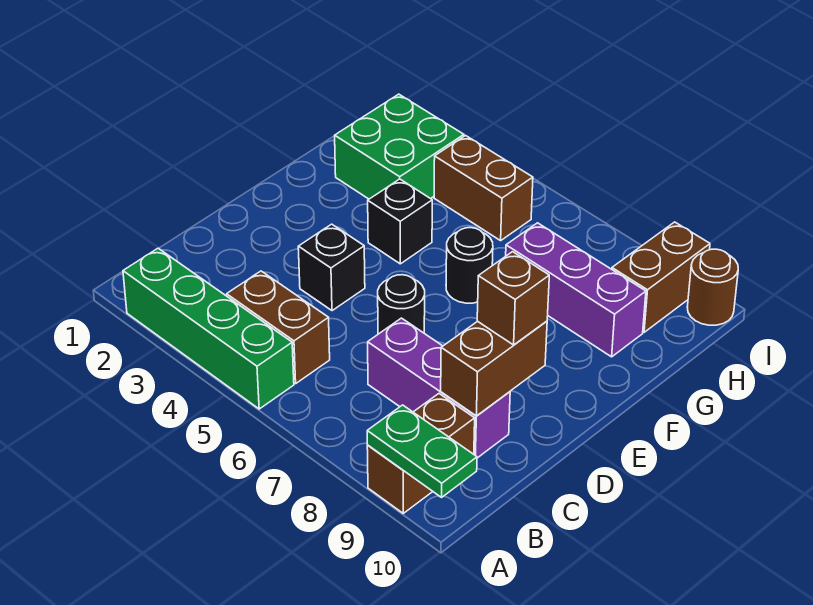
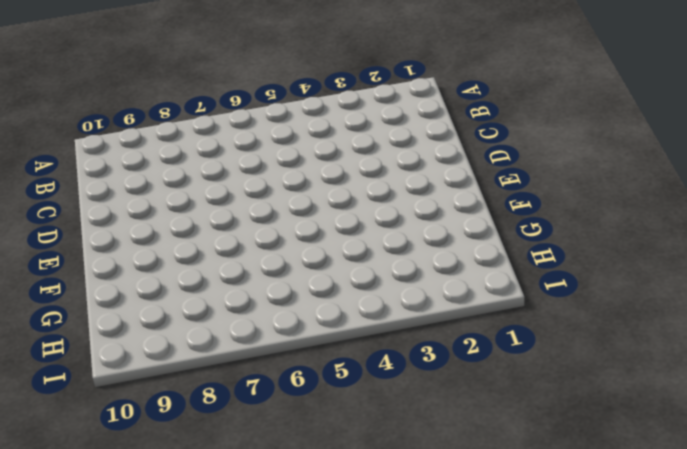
none -> green 1x4 brick [123,248,294,409]
none -> brown 1x2 brick [367,394,475,513]
none -> brown 1x2 brick [227,271,330,384]

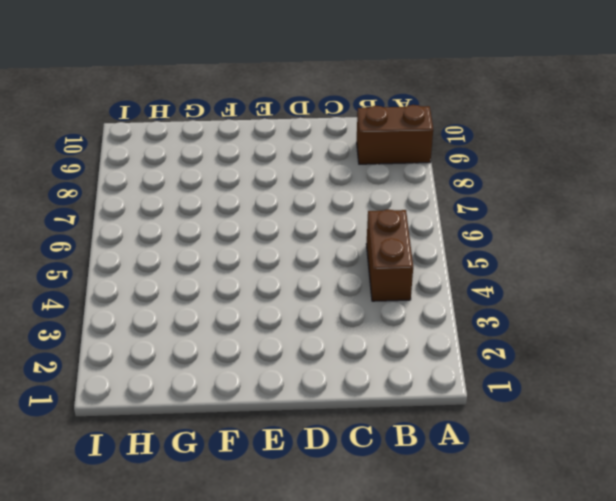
none -> green 1x4 brick [123,248,294,409]
none -> purple 1x3 brick [368,318,510,458]
none -> black 1x1 brick [298,224,365,311]

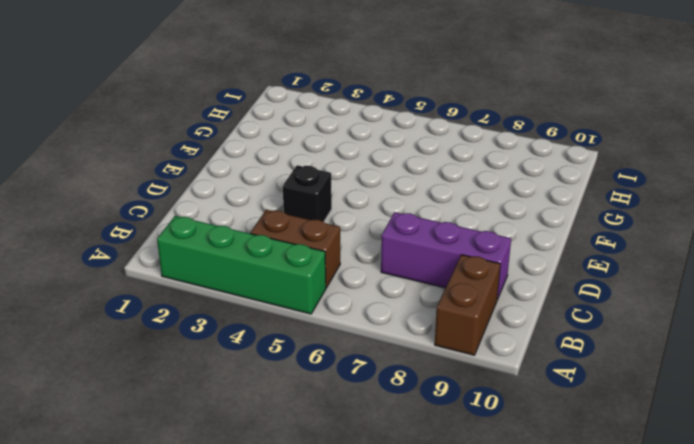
none -> black 1x1 round brick [378,275,425,334]
none -> black 1x1 brick [368,179,432,264]
none -> black 1x1 round brick [446,228,493,303]

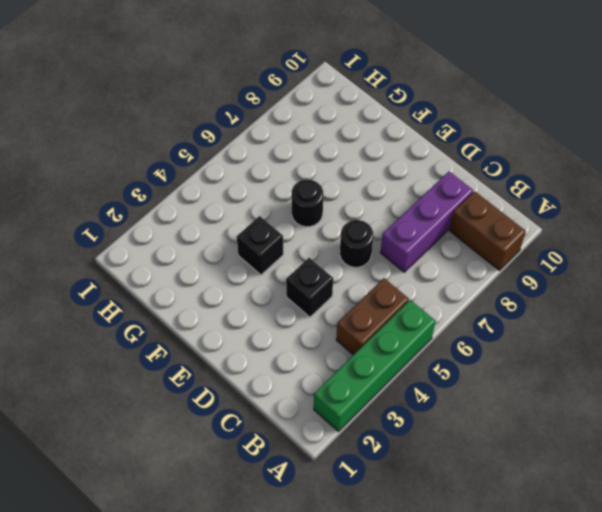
none -> green 2x2 brick [335,94,464,199]
none -> purple 1x3 brick [506,223,646,357]
none -> brown 1x2 brick [434,136,533,241]

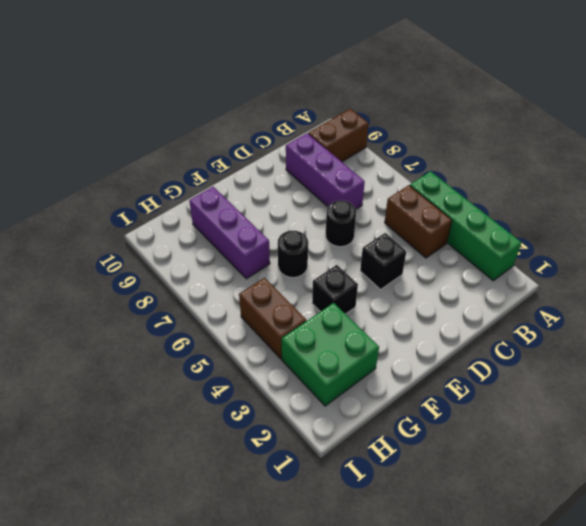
none -> brown 1x2 brick [612,222,710,332]
none -> brown 1x1 round brick [687,249,738,325]
none -> green 1x2 plate [367,405,477,497]

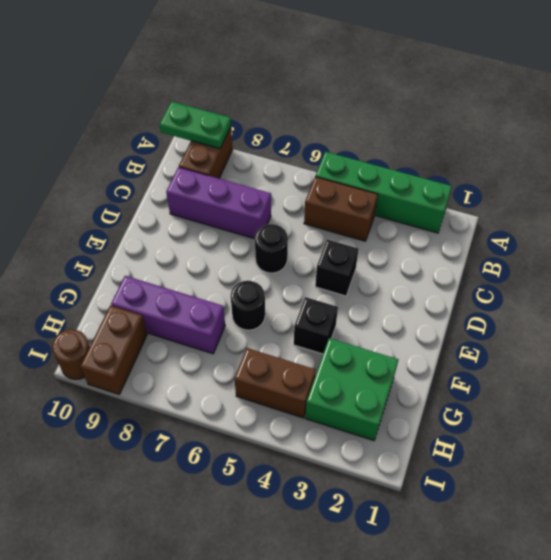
none -> brown 1x2 brick [441,321,547,416]
none -> brown 1x1 brick [477,252,549,345]

